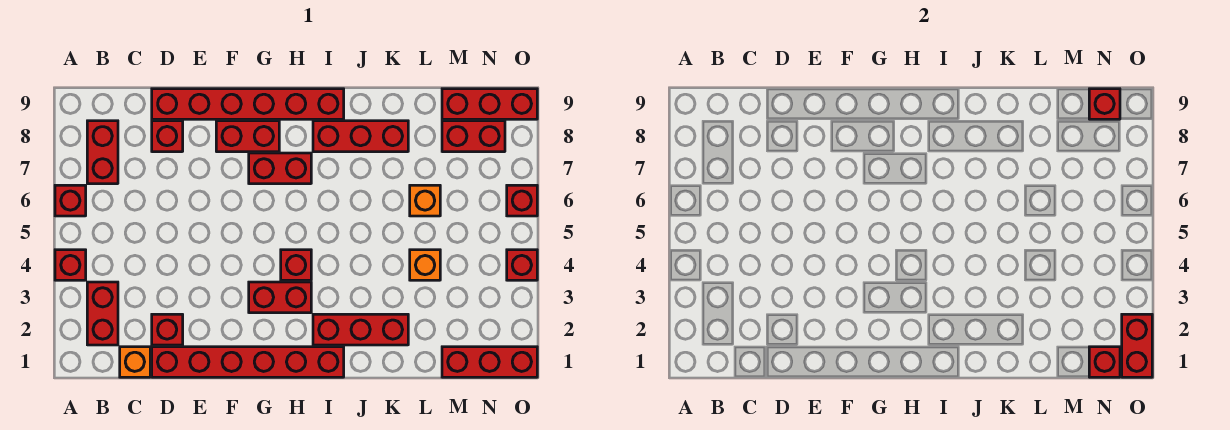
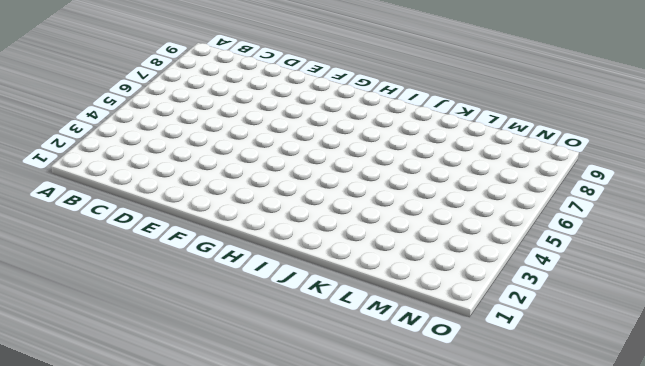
none -> red 1x1 brick [55,250,86,280]
none -> red 1x1 brick [55,185,86,216]
none -> red 1x2 brick [87,282,118,345]

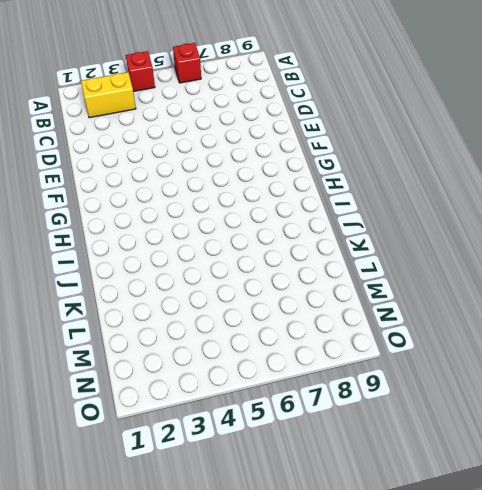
yellow 1x2 brick [81,72,136,118] -> red 1x2 brick [87,282,118,345]
none -> red 1x2 brick [87,121,118,184]
none -> orange 1x1 brick [120,347,150,377]
none -> red 1x6 brick [152,347,344,377]

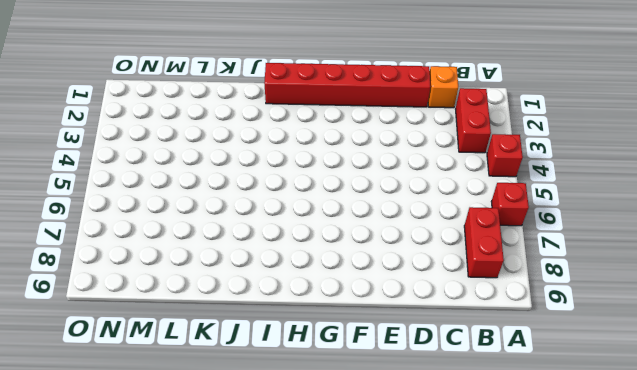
none -> red 1x1 brick [152,314,183,345]
none -> red 1x1 brick [152,121,183,152]
none -> red 1x6 brick [152,89,344,119]

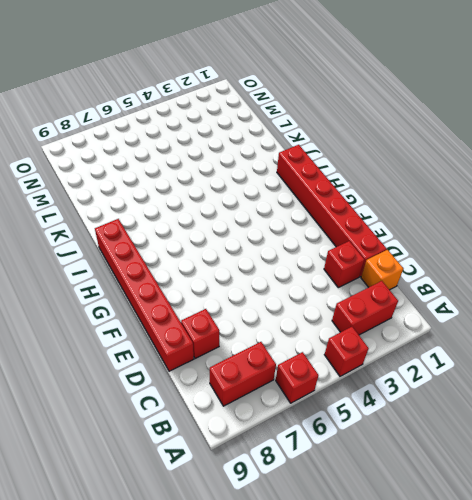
none -> red 1x2 brick [216,121,279,152]
none -> red 1x2 brick [249,282,311,313]
none -> red 1x2 brick [249,153,311,184]

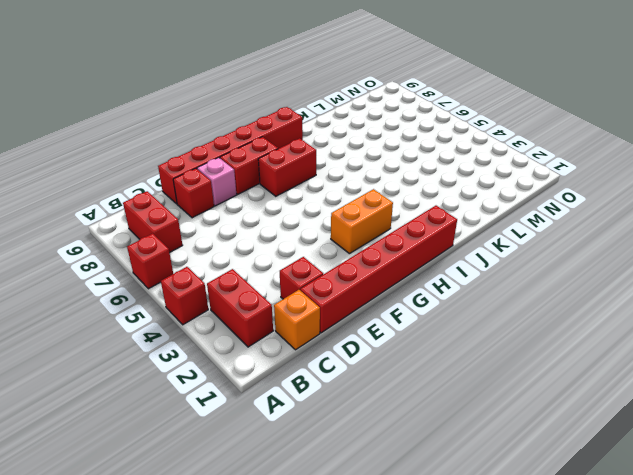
pink 1x1 brick [197,157,237,206] -> none
orange 1x2 brick [331,189,393,254] -> red 1x2 brick [249,282,311,313]
none -> red 1x1 brick [281,250,311,280]
none -> red 1x3 brick [313,314,408,345]
none -> red 1x3 brick [313,121,408,152]

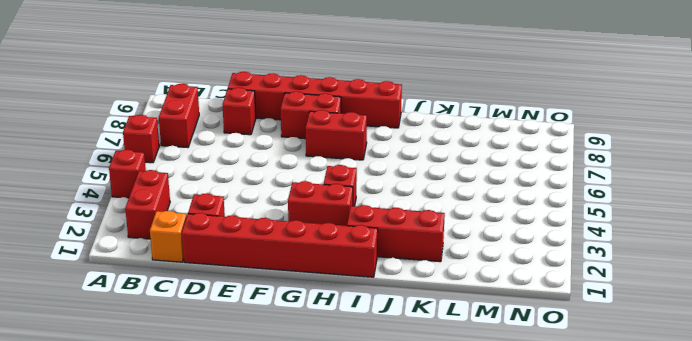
none -> red 1x3 brick [313,121,408,152]
none -> orange 1x1 brick [410,250,440,280]
none -> orange 1x1 brick [410,185,440,216]

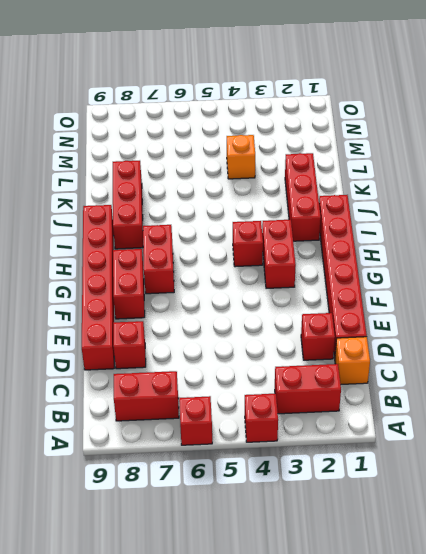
none -> orange 1x1 brick [410,185,440,216]
none -> red 1x3 brick [442,347,537,377]
none -> red 1x2 brick [442,121,505,152]

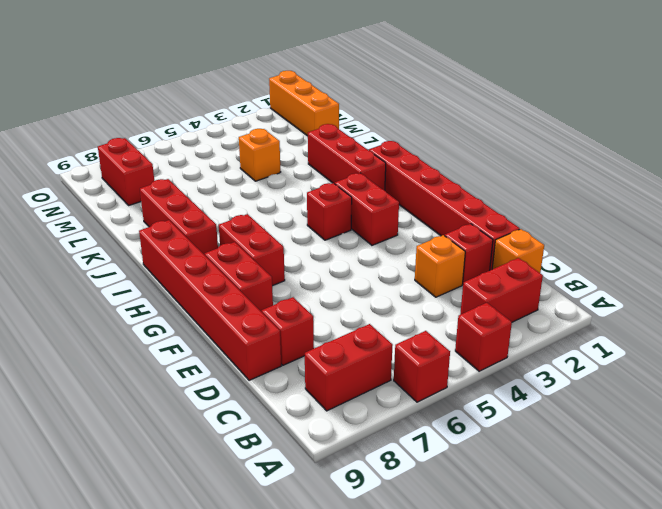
orange 1x1 brick [415,235,465,297] -> orange 1x1 brick moved to [410,185,440,216]
orange 1x3 brick [269,71,339,136] -> red 1x3 brick [442,347,537,377]
none -> red 1x3 brick [442,89,537,119]
none -> red 1x1 brick [507,250,537,280]
none -> red 1x1 brick [507,185,537,216]

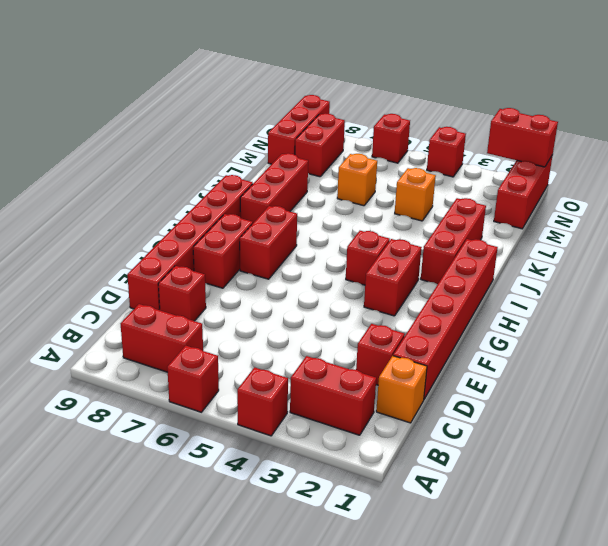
none -> red 1x1 brick [1089,347,1120,377]
none -> red 1x1 brick [1089,89,1120,119]

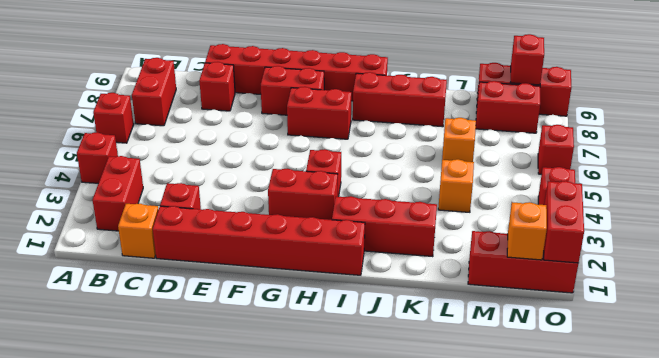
orange 1x1 brick [507,202,547,260] -> red 1x1 brick [1089,347,1120,377]

